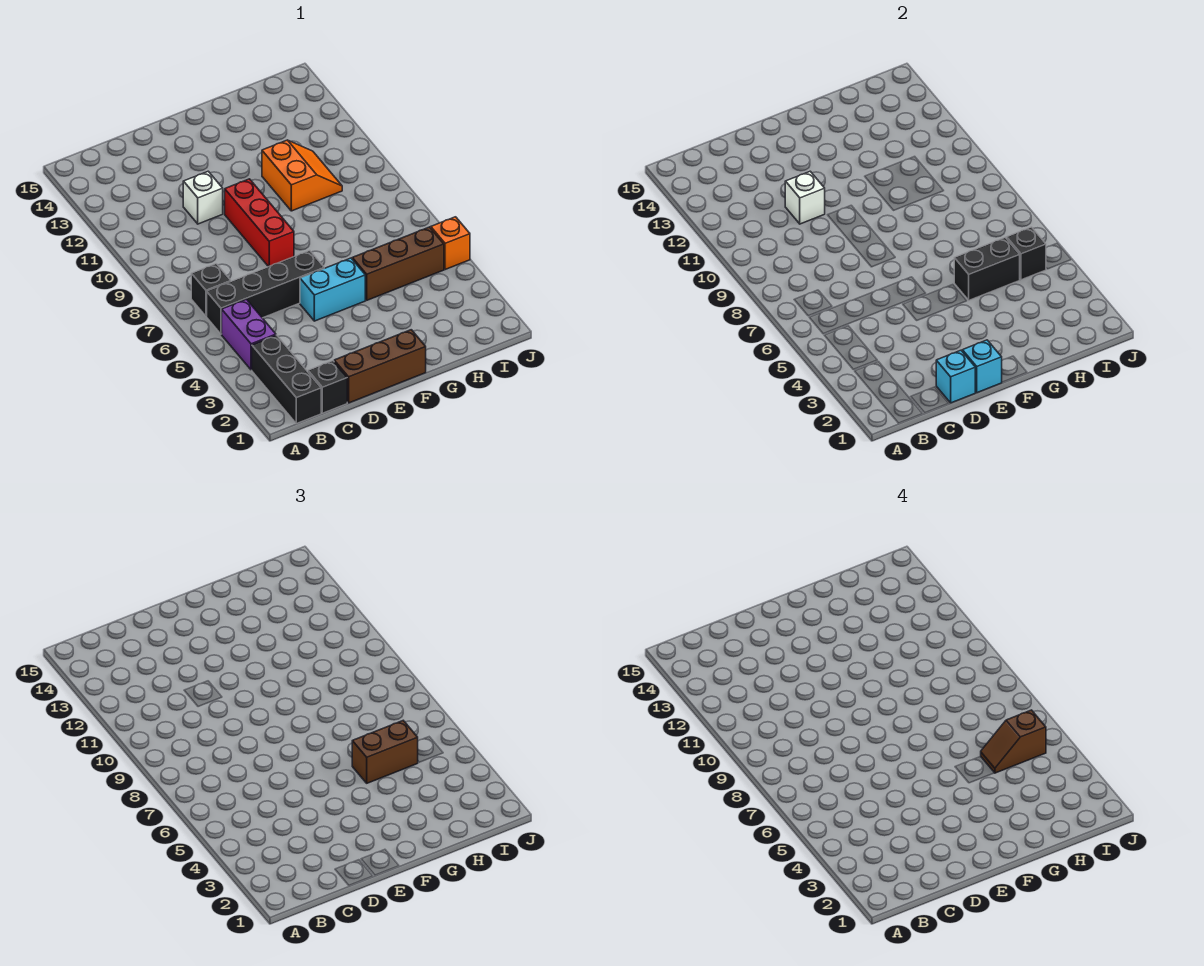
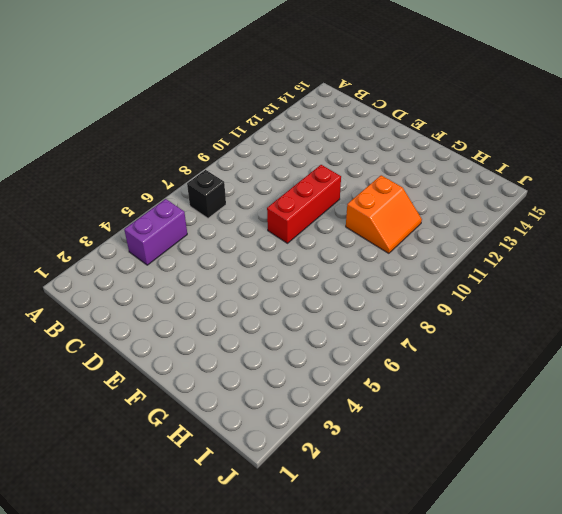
none -> black 1x3 brick [252,335,321,424]
none -> black 1x4 brick [207,251,324,334]
none -> black 1x1 brick [308,361,347,413]

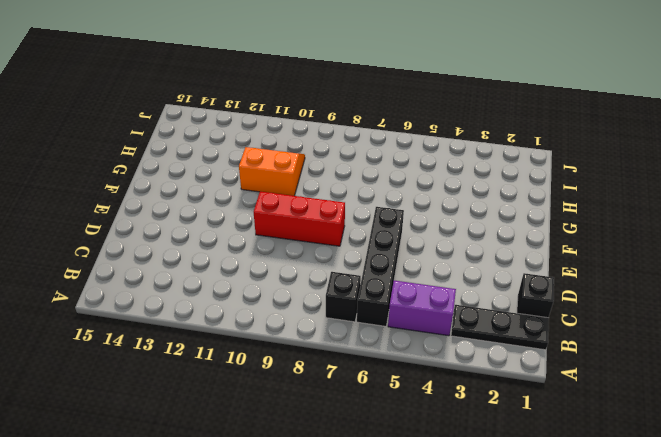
black 1x3 plate [451,305,549,350] -> black 1x3 brick [252,335,321,424]
none -> brown 1x3 brick [334,330,426,403]
none -> white 1x1 brick [183,171,223,224]
none -> cyan 1x2 brick [300,258,365,321]

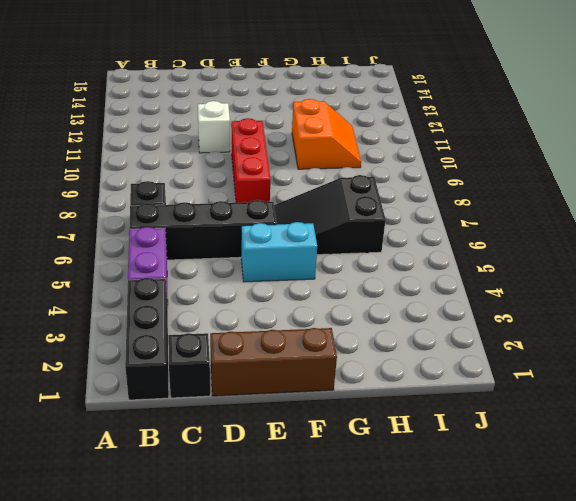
black 2x3 slope [274,175,386,255] -> none
none -> brown 1x3 brick [352,227,444,300]
none -> orange 1x1 brick [431,217,470,270]
none -> cyan 1x1 brick [936,350,975,403]

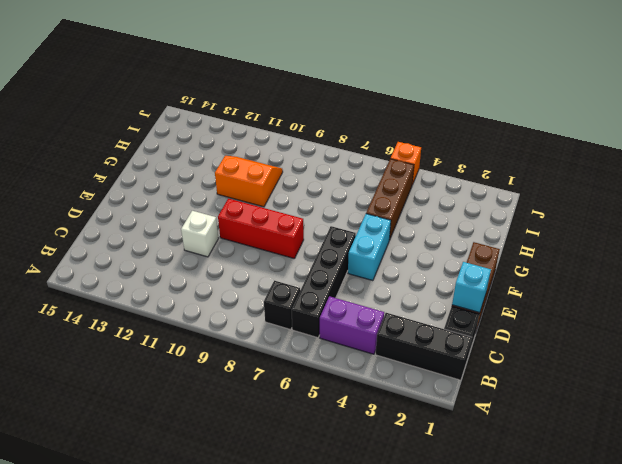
none -> white 1x1 brick [785,171,825,224]
none -> cyan 1x1 brick [962,340,1002,393]
none -> black 1x2 brick [954,238,1020,300]

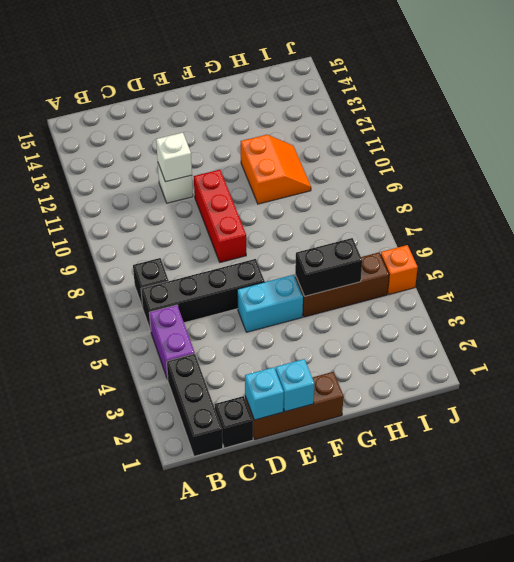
none -> black 1x1 brick [1007,227,1046,280]
none -> brown 1x2 brick [352,721,418,783]
none -> brown 1x2 slope [981,710,1046,773]

